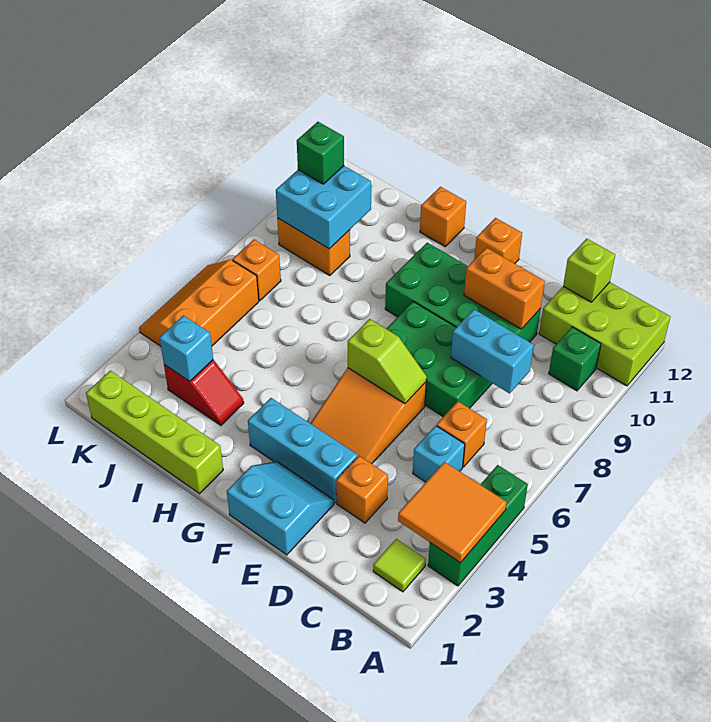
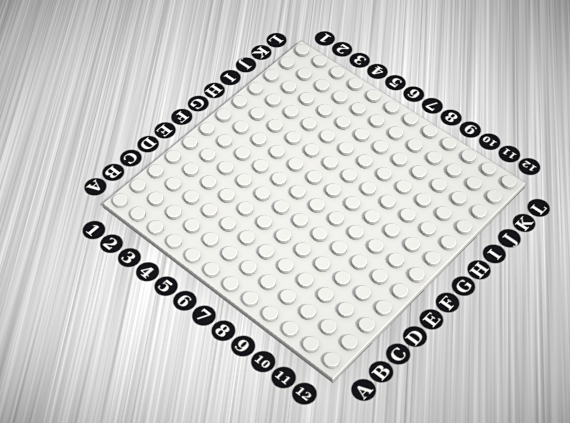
none -> green 1x3 brick [428,465,528,586]
none -> lime 2x3 brick [539,282,671,386]
none -> lime 1x1 tile [373,539,426,592]

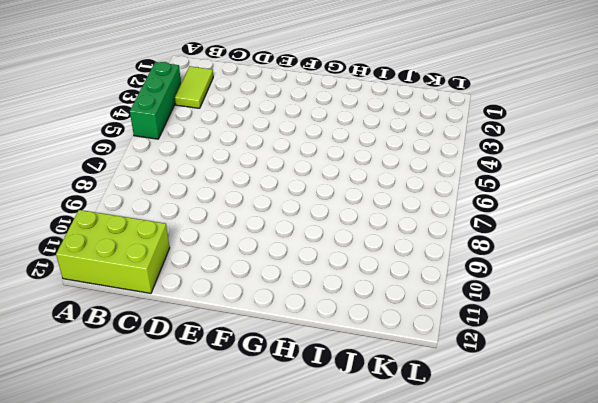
lime 1x2 tile [175,66,213,108] -> lime 1x1 tile [373,539,426,592]
none -> green 1x1 brick [549,327,601,391]
none -> cyan 1x1 brick [413,426,465,482]
none -> orange 1x1 brick [437,401,487,467]

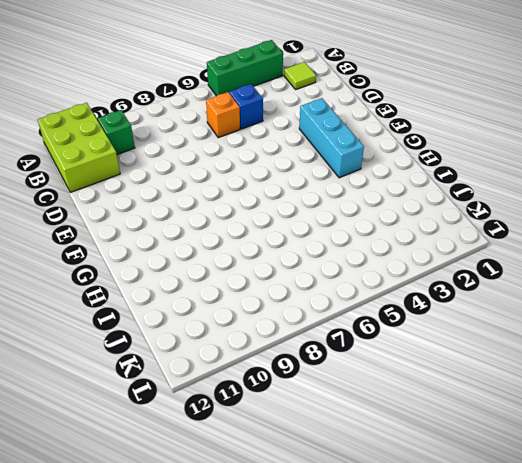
blue 1x1 brick [229,84,263,129] -> cyan 1x1 brick [413,426,465,482]
none -> orange 1x1 brick [336,456,388,523]
none -> green 2x3 brick [386,302,492,417]
none -> green 2x4 brick [385,242,541,342]

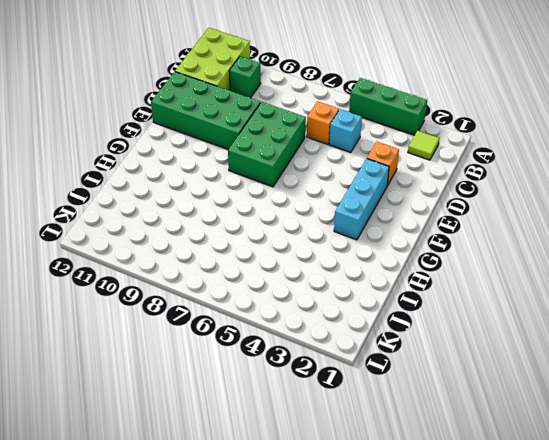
green 2x4 brick [151,72,261,149] -> green 2x4 brick turned to [385,242,541,342]
none -> cyan 2x2 slope [227,461,334,555]
none -> orange 2x3 slope [310,368,426,464]
none -> orange 1x1 brick [474,218,522,264]

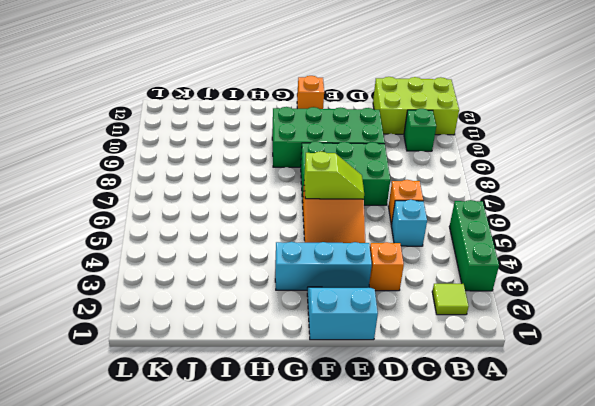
none -> lime 1x4 brick [86,371,223,494]
none -> orange 1x1 brick [420,187,466,246]
none -> red 1x2 slope [164,360,244,425]

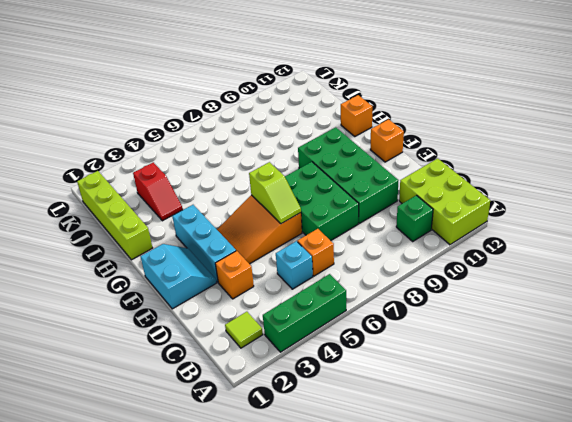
none -> orange 1x2 brick [277,218,350,276]
none -> orange 2x3 slope [139,260,259,346]
none -> orange 1x1 brick [232,239,281,301]

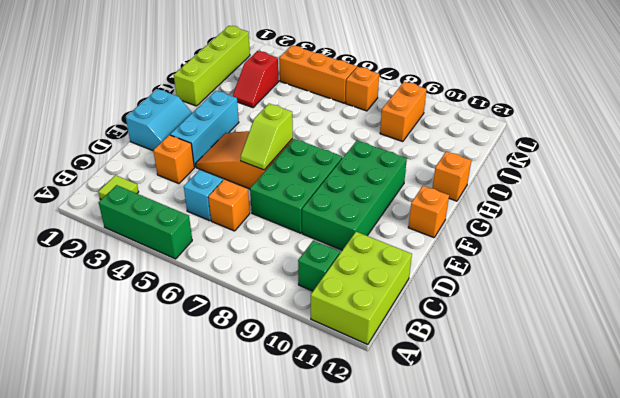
none -> orange 2x2 tile [398,462,507,563]
none -> cyan 1x2 brick [451,309,534,393]
none -> lime 1x1 brick [563,239,615,302]

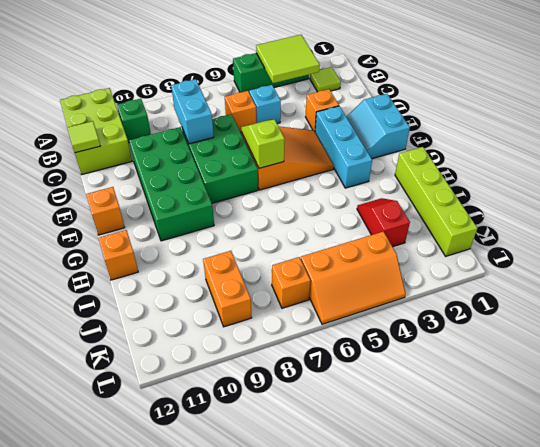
lime 2x2 tile [256,35,320,83] -> orange 2x2 tile [398,462,507,563]
lime 1x1 tile [67,121,100,153] -> lime 1x1 brick [563,239,615,302]
none -> orange 1x2 brick [464,248,545,329]
none -> cyan 1x1 brick [160,316,213,381]
none -> cyan 2x2 brick [276,166,371,249]

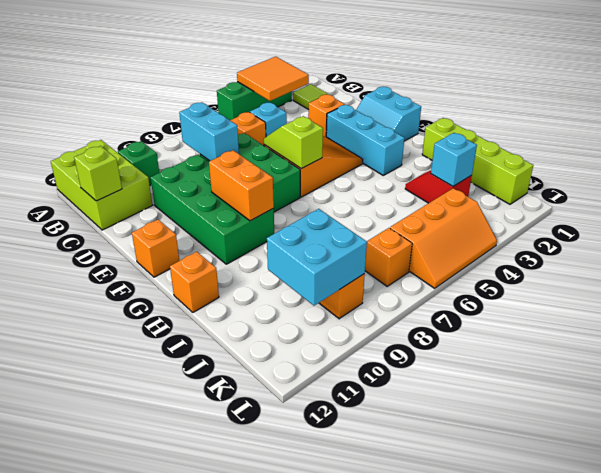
orange 1x2 brick [209,150,274,221] -> orange 1x2 brick moved to [464,248,545,329]
none -> green 1x1 brick [297,122,344,184]

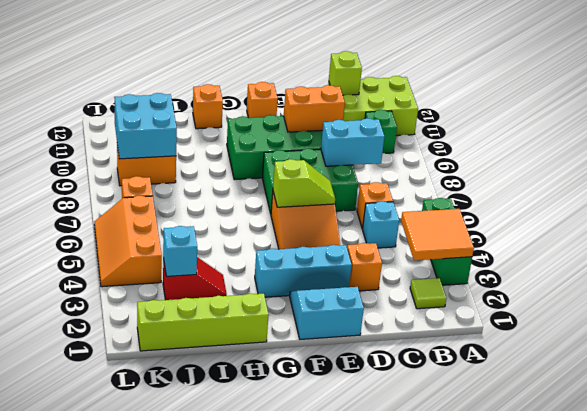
none -> green 1x1 brick [297,122,344,184]

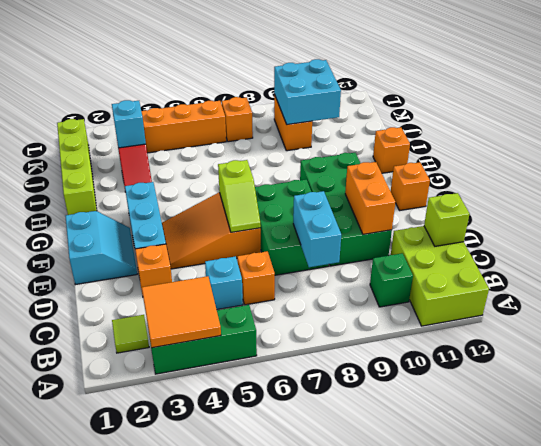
none -> green 1x1 brick [297,122,344,184]

